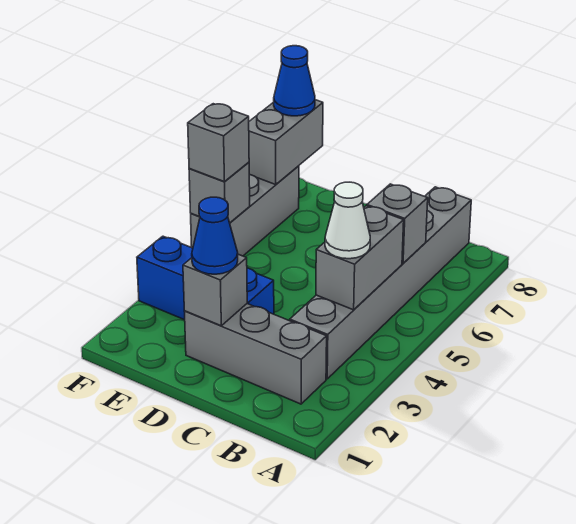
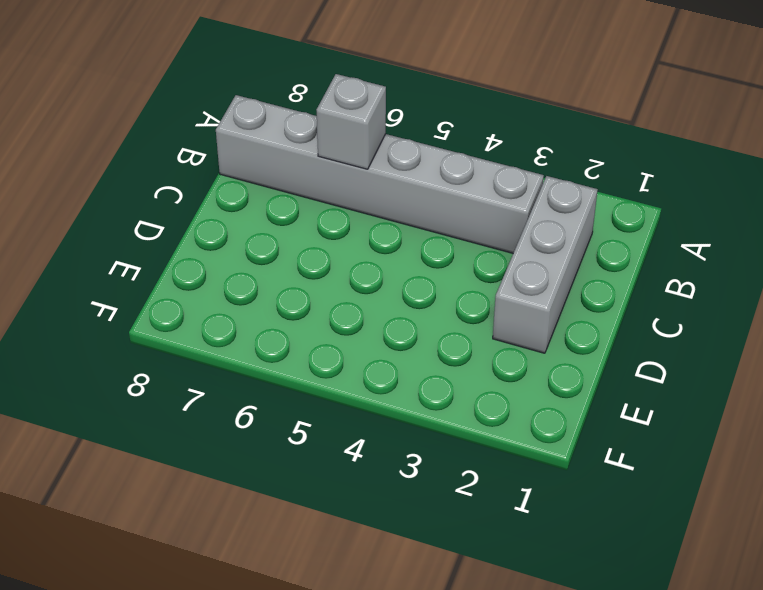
none -> blue 1x3 brick [137,236,274,320]
none -> grey 1x3 brick [191,166,299,256]
none -> grey 1x2 brick [316,206,404,310]

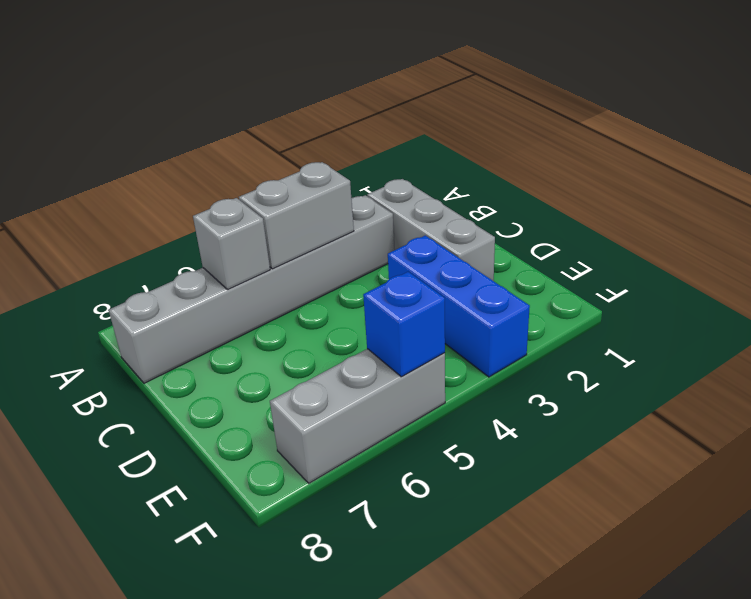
blue 1x1 brick [363,272,445,377] -> grey 1x1 brick [189,162,250,223]
none -> grey 1x1 brick [183,254,247,326]
none -> grey 1x2 brick [249,100,323,185]
none -> white 1x1 cone [325,182,370,259]

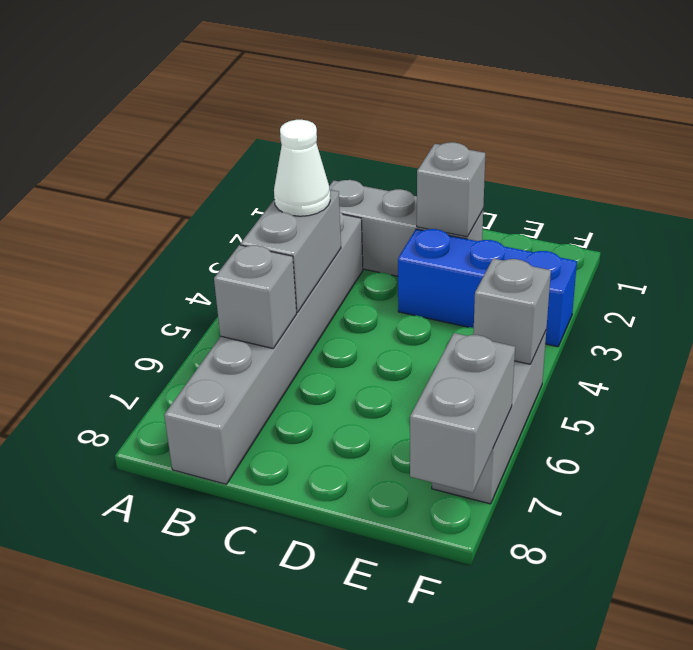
none -> blue 1x1 cone [192,197,238,274]
none -> grey 1x1 brick [188,104,249,182]
none -> blue 1x1 cone [274,46,315,116]

